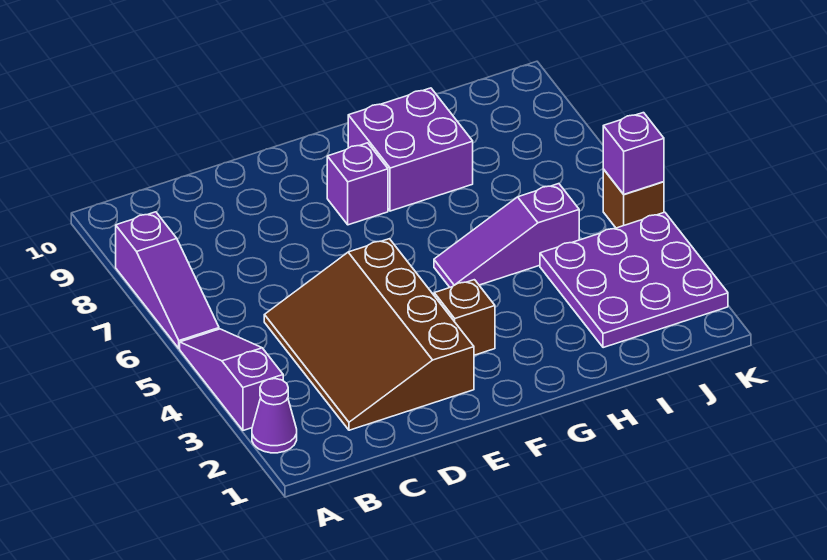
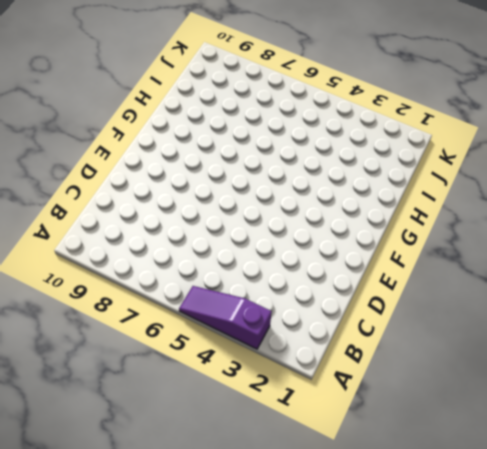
none -> purple 1x1 cone [252,379,297,453]
none -> purple 1x3 slope [116,212,219,348]

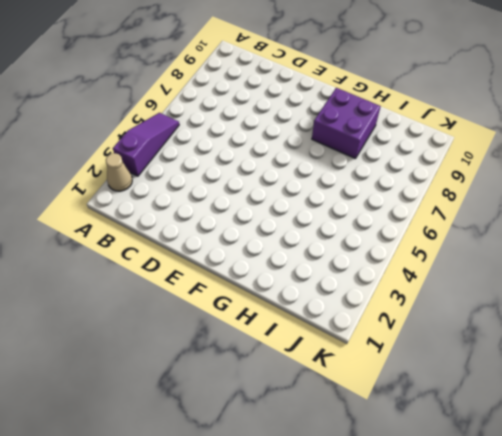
tan 1x1 cone [106,153,132,191] -> purple 1x1 cone [252,379,297,453]
none -> purple 1x3 slope [116,212,219,348]
none -> brown 3x4 slope [264,239,474,430]

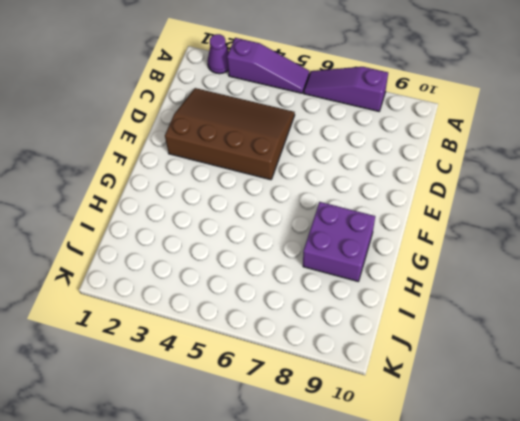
none -> brown 1x1 brick [434,280,495,355]
none -> purple 1x1 brick [327,143,388,225]

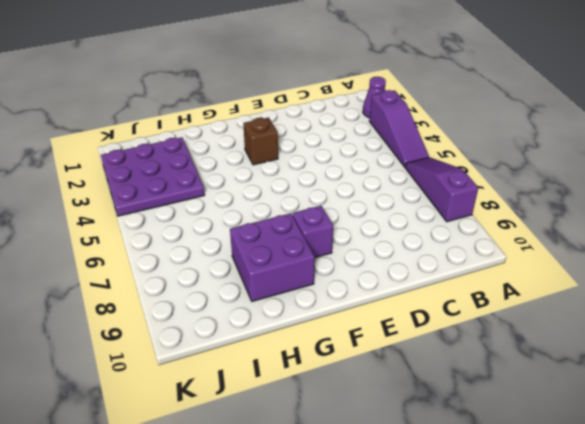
none -> brown 3x4 slope [264,239,474,430]
none -> purple 1x3 slope [434,184,579,287]

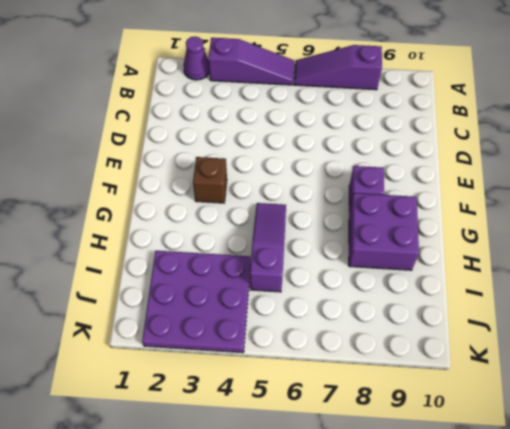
none -> brown 3x4 slope [264,239,474,430]
none -> brown 1x1 brick [603,169,664,228]

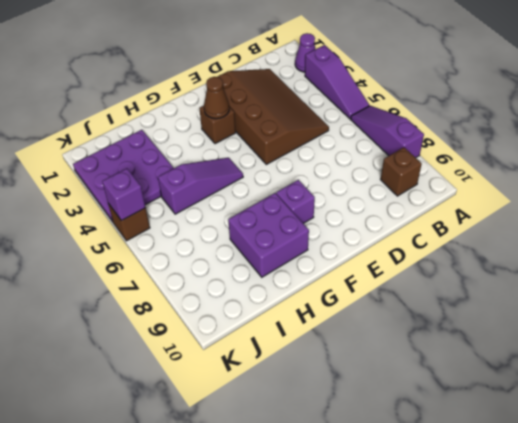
brown 1x1 brick [381,147,422,196] -> none
brown 1x1 cone [204,77,229,119] -> none

